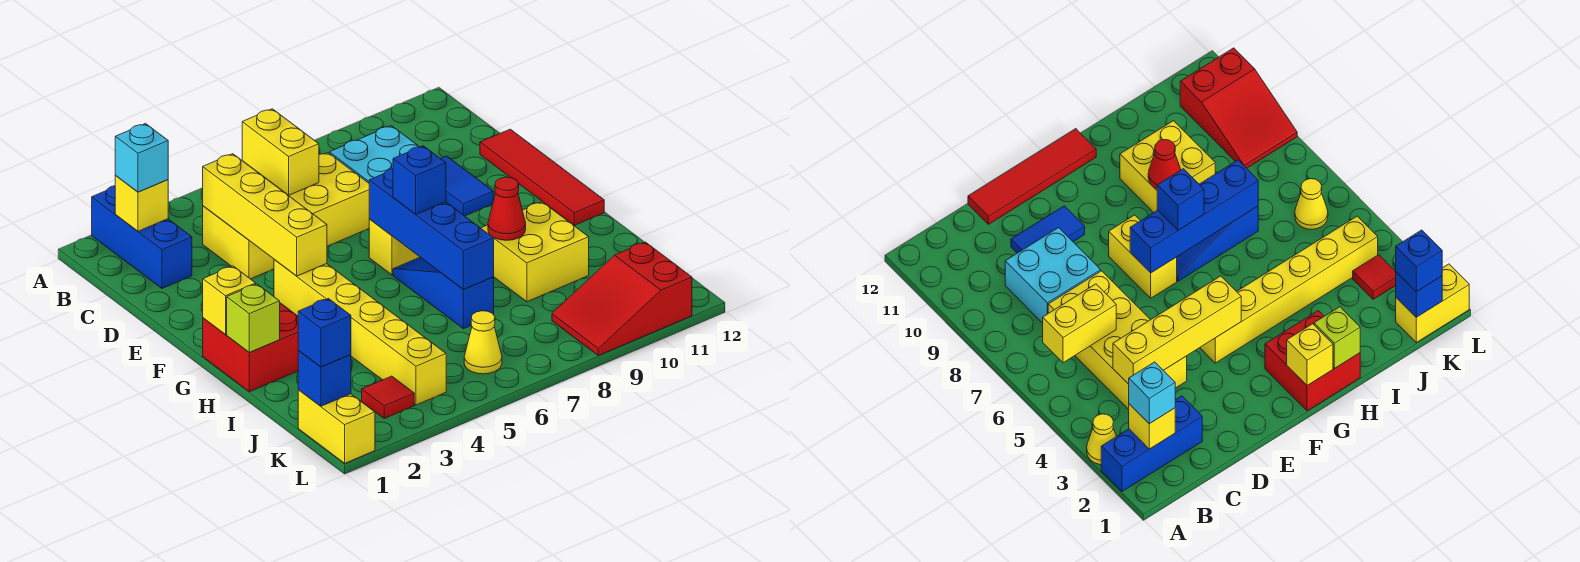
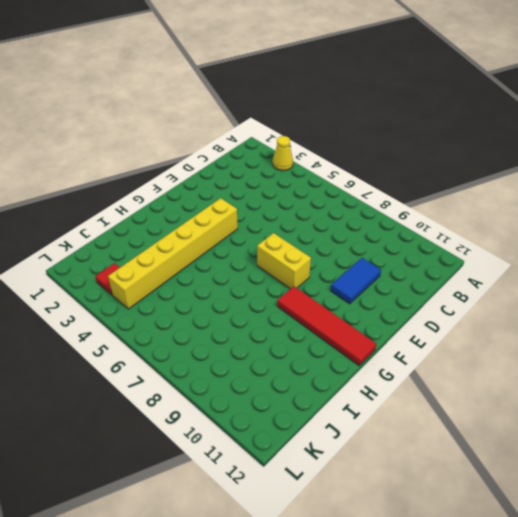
red 1x4 tile [277,286,376,366] -> red 1x4 tile turned to [480,129,604,225]
none -> blue 1x3 brick [92,186,192,288]
none -> yellow 2x4 brick [203,153,369,279]
none -> cyan 2x2 brick [329,126,419,183]

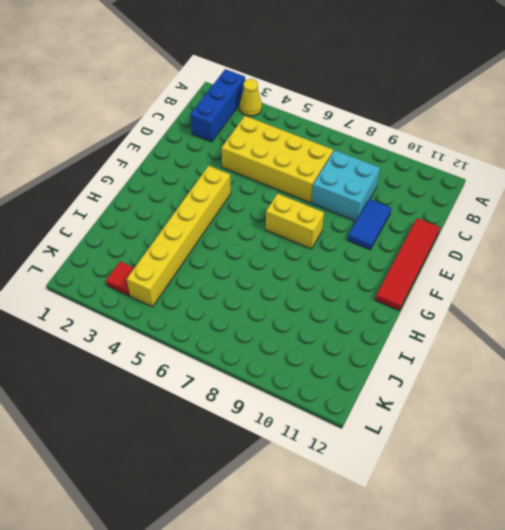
none -> red 2x2 brick [203,303,298,392]
none -> blue 1x3 slope [393,257,494,329]
none -> yellow 2x2 brick [481,202,589,302]

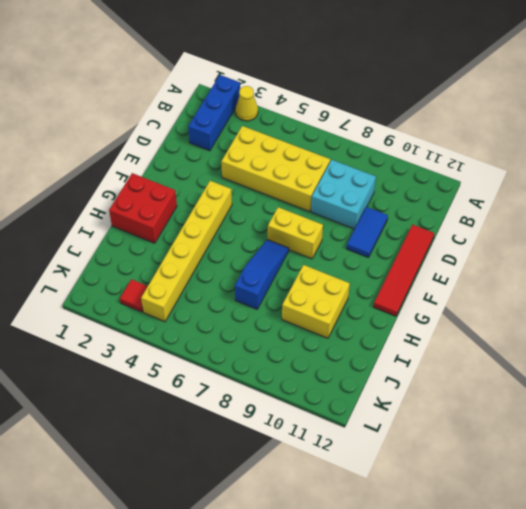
none -> yellow 1x2 brick [298,390,375,463]
none -> yellow 1x1 cone [464,311,502,374]
none -> red 2x3 slope [552,242,692,356]

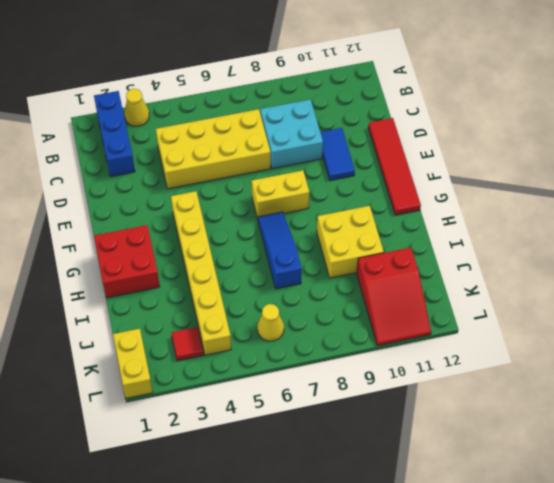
red 2x3 slope [357,248,431,346] -> red 2x3 slope turned to [552,242,692,356]
none -> yellow 1x1 brick [115,175,168,231]
none -> yellow 1x2 brick [242,109,319,195]
none -> yellow 1x4 brick [203,154,327,276]

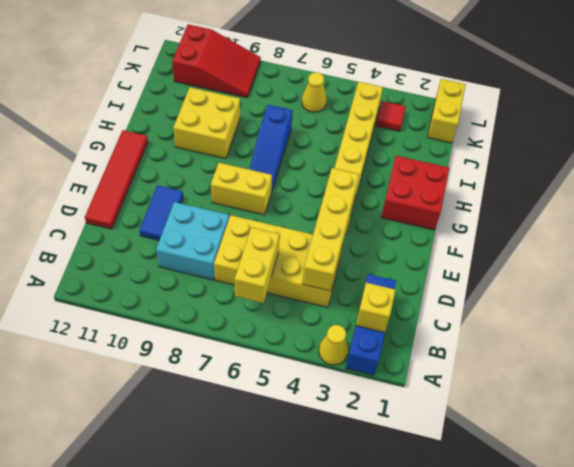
none -> blue 1x4 brick [369,169,494,289]
none -> yellow 1x1 brick [203,266,256,335]
none -> lime 1x1 brick [227,284,280,352]

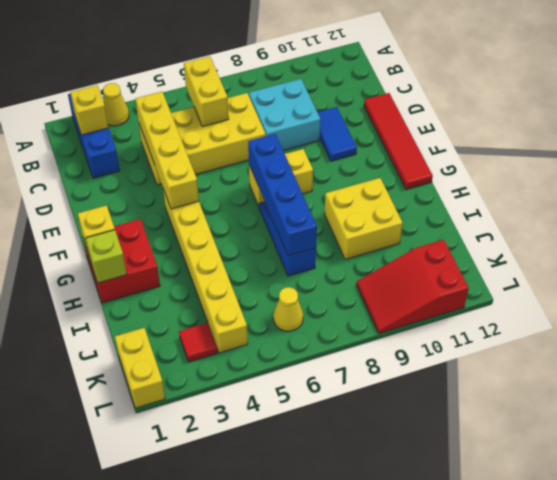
none -> red 1x1 cone [488,177,526,240]
none -> blue 1x1 brick [298,351,351,406]
none -> cyan 1x1 brick [115,124,168,192]

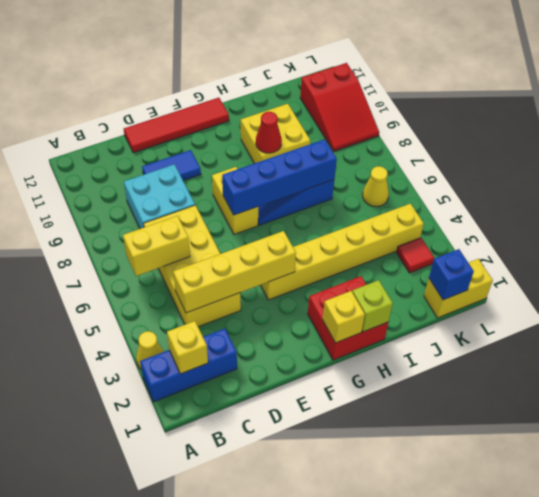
none -> cyan 1x1 brick [115,124,168,192]
none -> blue 1x1 brick [393,146,446,214]
none -> blue 1x1 brick [298,298,351,367]

